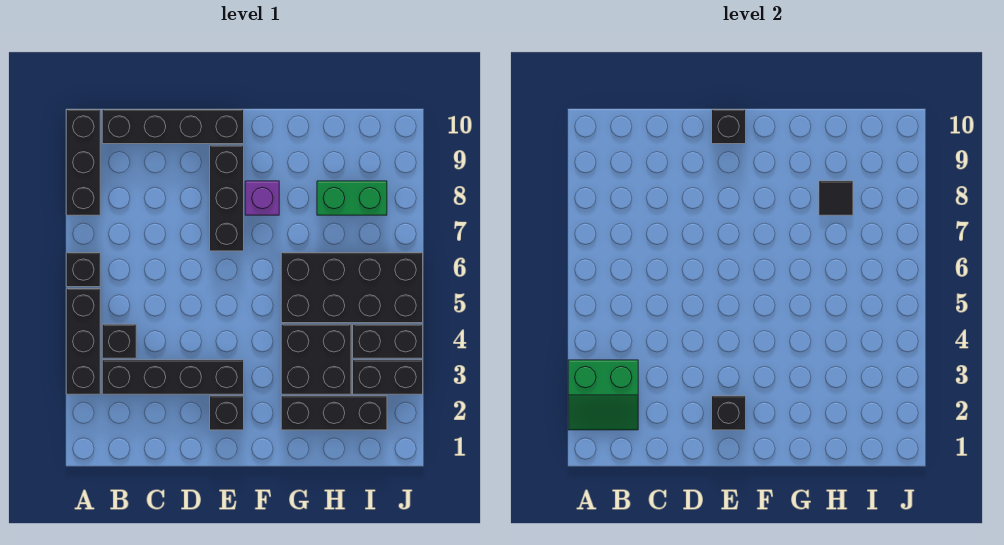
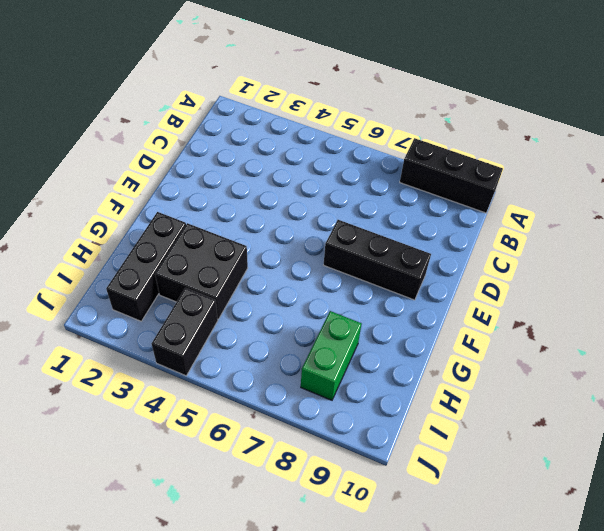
none -> black 1x3 brick [66,289,100,394]
none -> black 1x1 brick [66,253,100,287]
none -> black 1x4 brick [102,360,244,394]

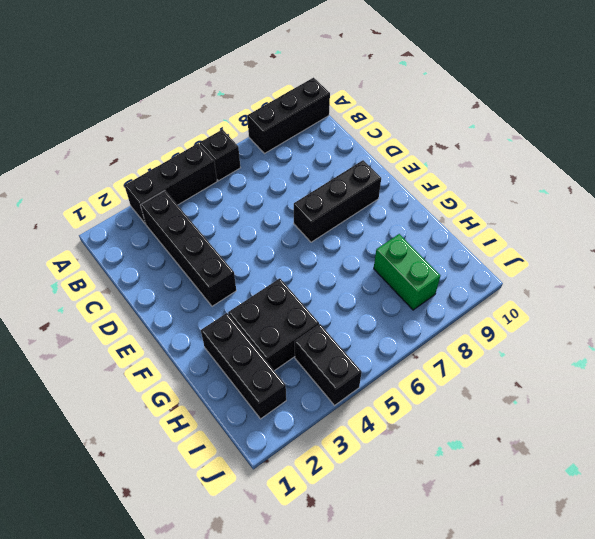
none -> black 1x1 brick [102,324,136,358]
none -> black 1x4 brick [102,110,244,144]
none -> black 1x1 brick [210,396,244,430]

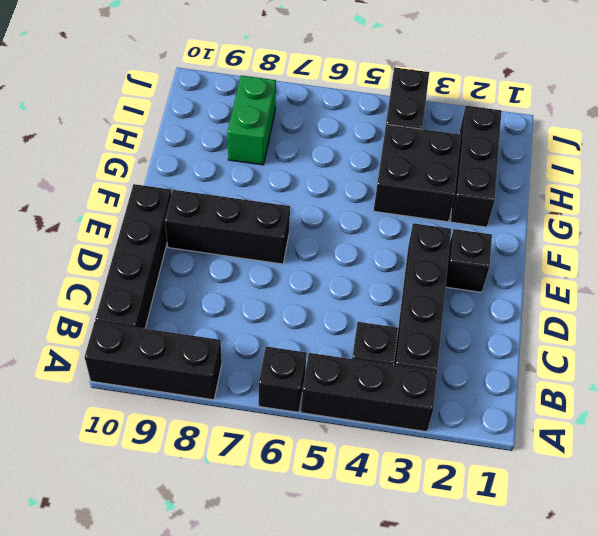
none -> purple 1x1 brick [245,181,279,215]
none -> black 2x4 brick [281,253,423,323]
none -> black 1x2 brick [353,360,423,394]

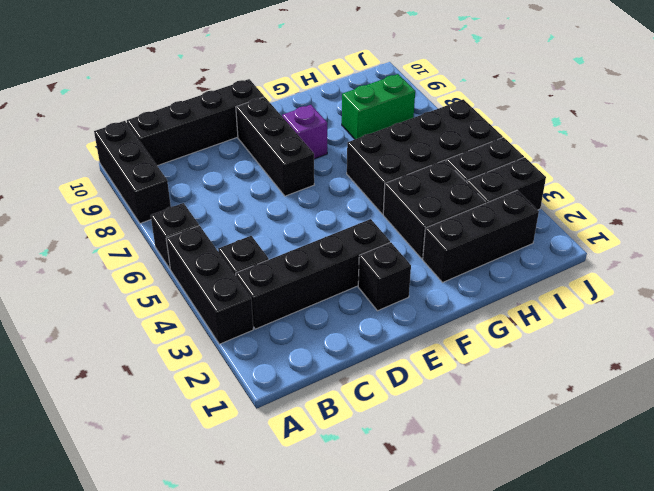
none -> green 2x2 slope [568,360,638,430]
none -> black 1x1 brick [712,396,746,430]
none -> black 1x1 brick [712,110,746,144]

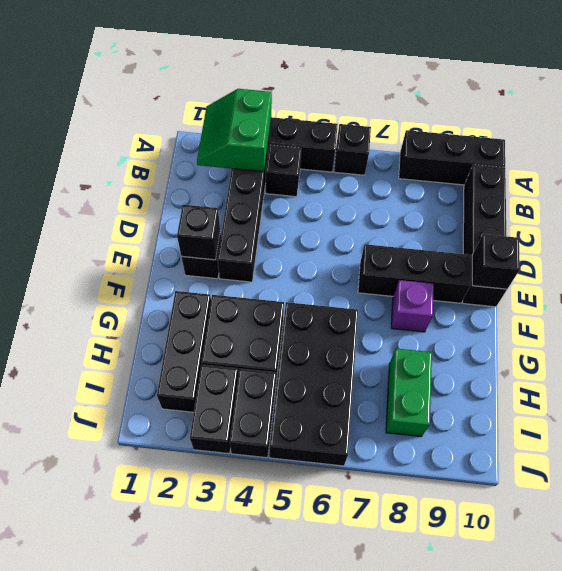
none -> black 1x1 tile [819,181,853,215]

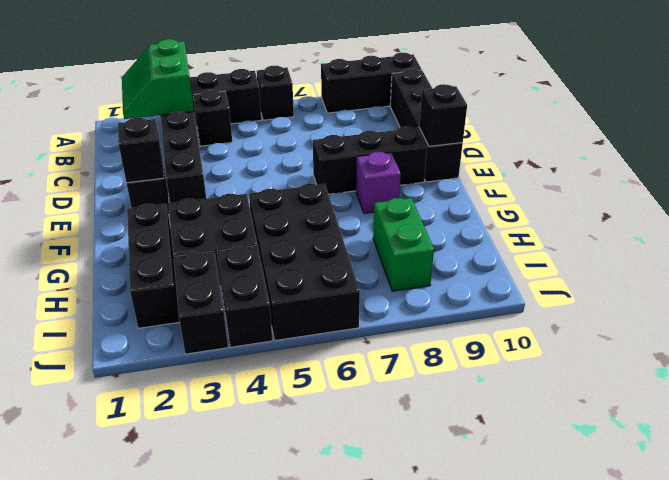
none -> black 1x1 tile [819,181,853,215]

